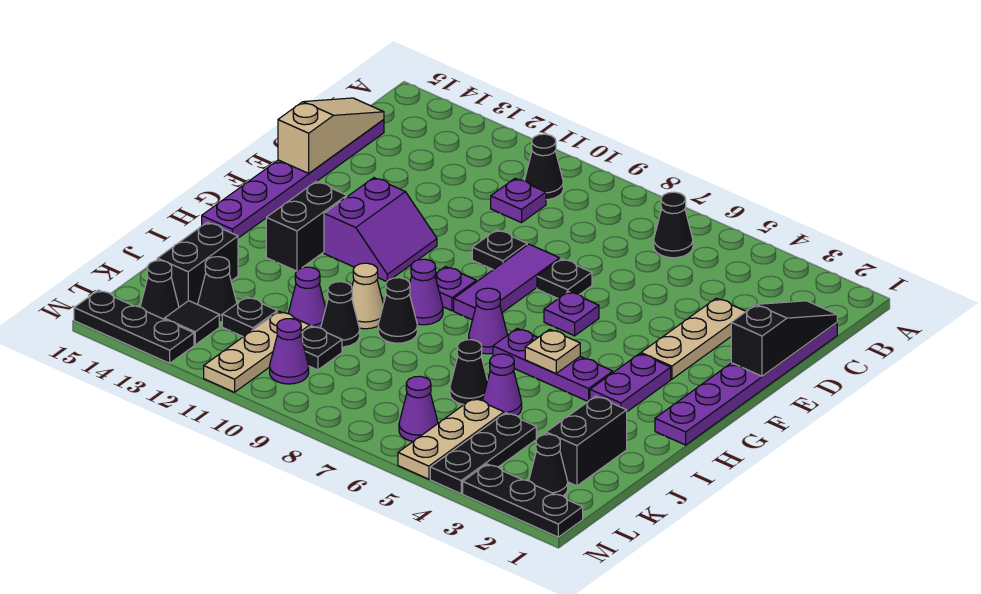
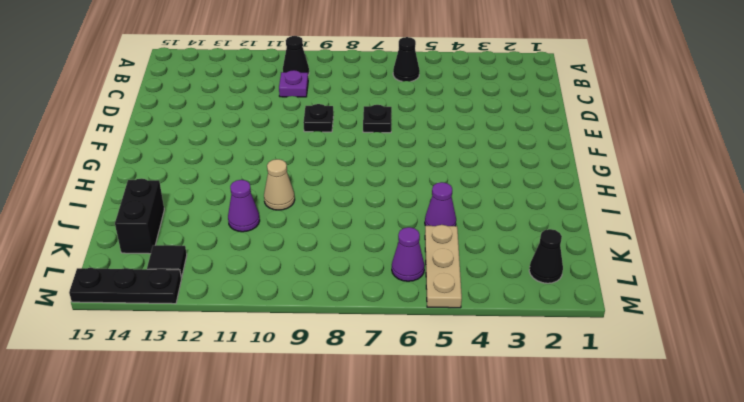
none -> purple 1x6 plate [655,323,837,445]
none -> purple 1x6 plate [202,120,384,238]
none -> tan 1x3 plate [641,298,746,379]
none -> purple 1x3 tile [454,244,560,320]

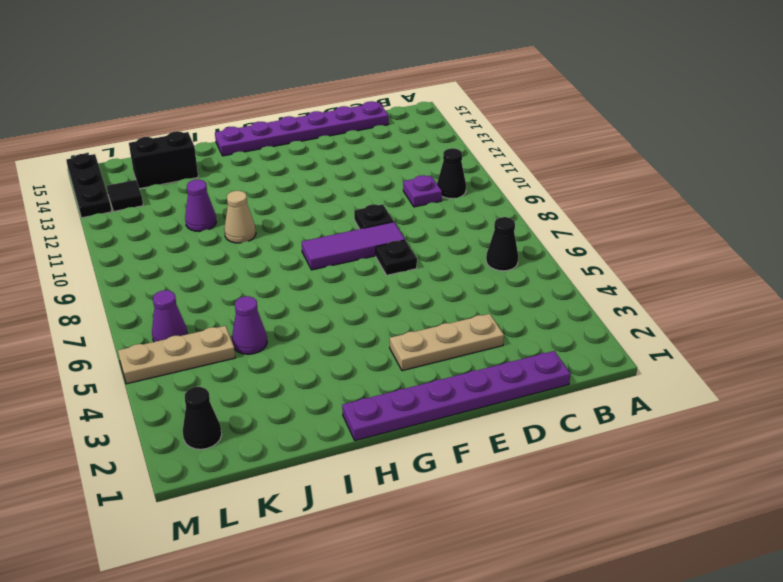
none -> purple 1x1 plate [544,292,599,336]
none -> purple 2x2 slope [324,178,437,282]
none -> purple 1x2 plate [590,354,671,412]
none -> purple 1x1 plate [435,267,476,311]

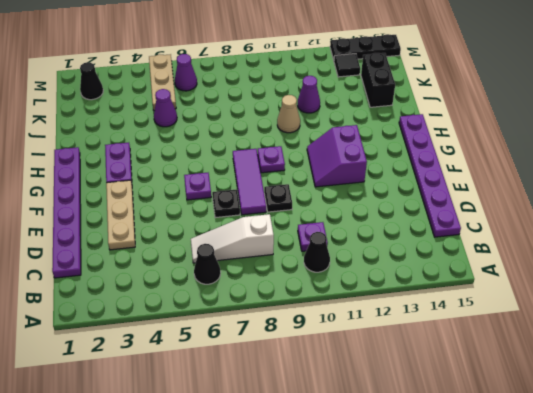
white 1x3 slope [191,214,274,263] -> none
none -> black 1x2 brick [266,182,347,271]
none -> purple 1x3 plate [493,328,613,401]
none -> purple 1x1 cone [469,288,507,354]
none -> purple 1x1 cone [410,259,443,325]

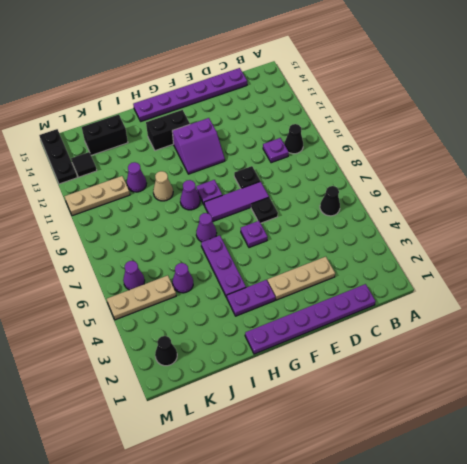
none -> black 1x1 cone [378,278,417,343]
none -> black 1x2 brick [546,396,627,486]
none -> black 1x1 cone [450,340,488,405]
none -> black 1x1 cone [321,282,360,347]

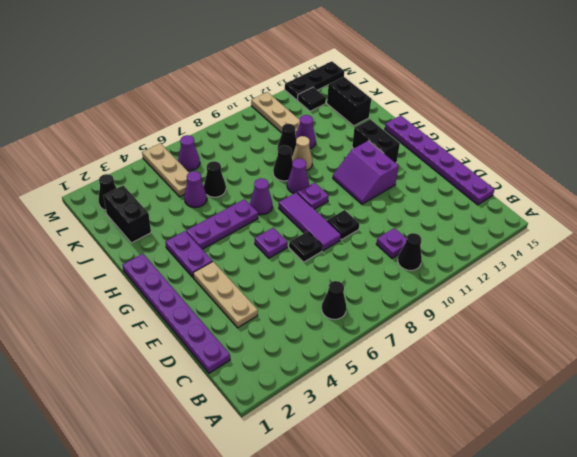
none -> black 1x3 plate [430,413,536,494]
none -> black 1x1 plate [301,326,342,370]
none -> black 1x1 plate [222,297,277,337]
none -> black 1x1 cone [198,257,237,322]

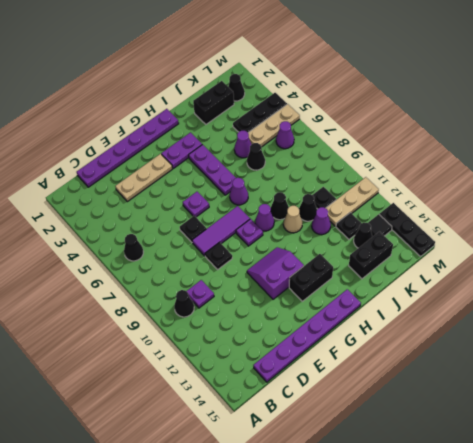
none -> purple 1x1 cone [270,319,309,384]
none -> black 1x1 cone [140,261,179,319]
none -> black 1x3 plate [463,464,583,537]
none -> black 1x3 slope [731,301,837,376]

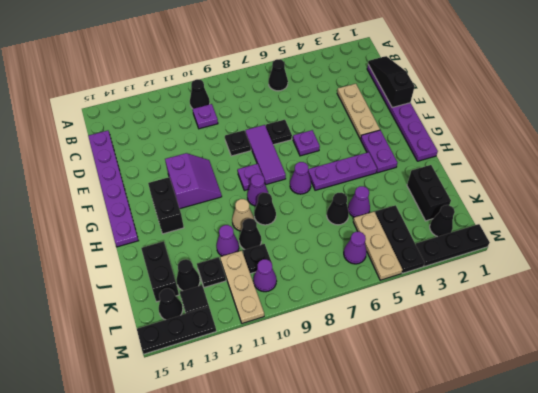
none -> tan 1x3 slope [278,98,384,173]
none -> tan 1x1 plate [525,329,580,373]

